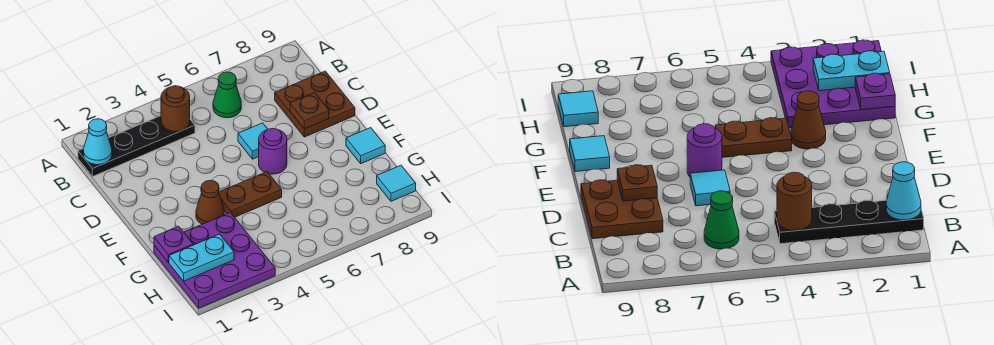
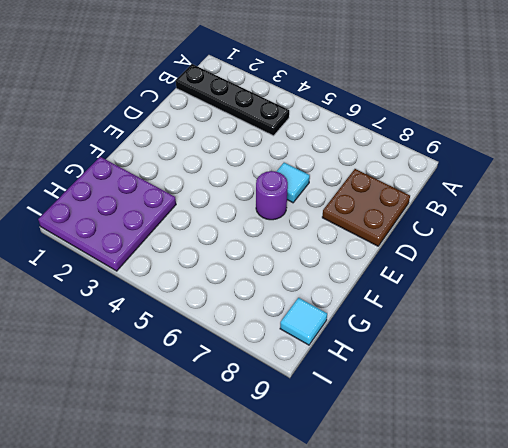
none -> green 1x1 cone [213,72,241,118]
none -> brown 1x1 cone [196,180,224,224]
none -> brown 1x2 plate [219,172,282,217]

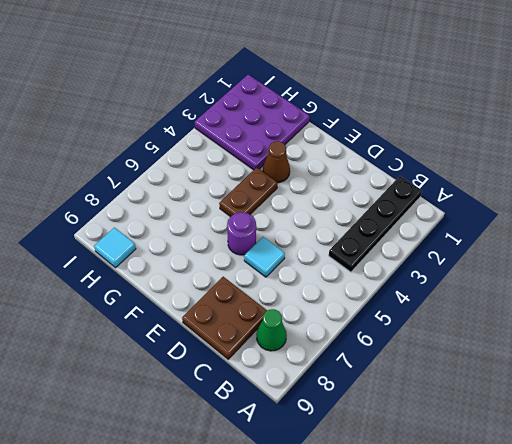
green 1x1 cone [257,309,287,351] -> green 1x1 cone moved to [213,72,241,118]
none -> cyan 1x1 tile [346,128,385,164]
none -> cyan 1x1 cone [83,119,112,165]
none -> brown 1x1 round brick [161,86,190,132]

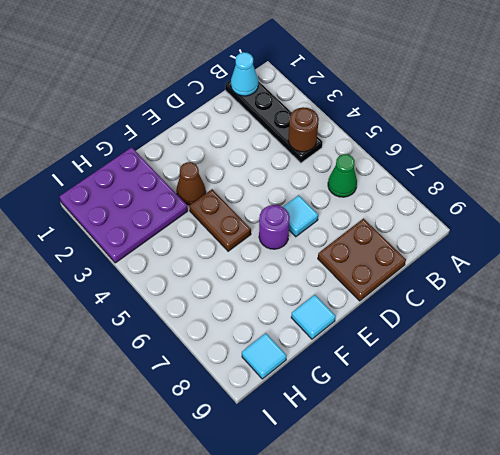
none -> brown 1x1 plate [290,93,329,129]
none -> purple 1x1 plate [154,226,193,262]
none -> cyan 1x2 plate [169,234,234,281]

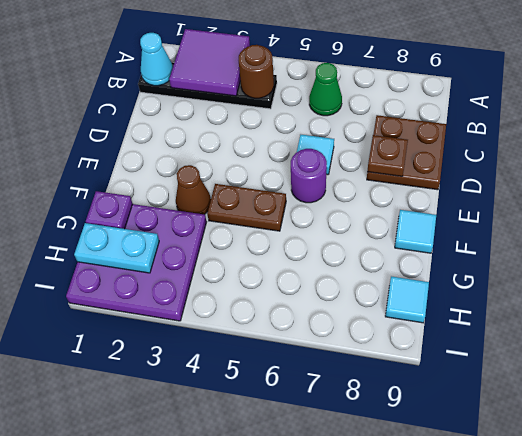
purple 2x2 tile [169,29,250,96] -> none

